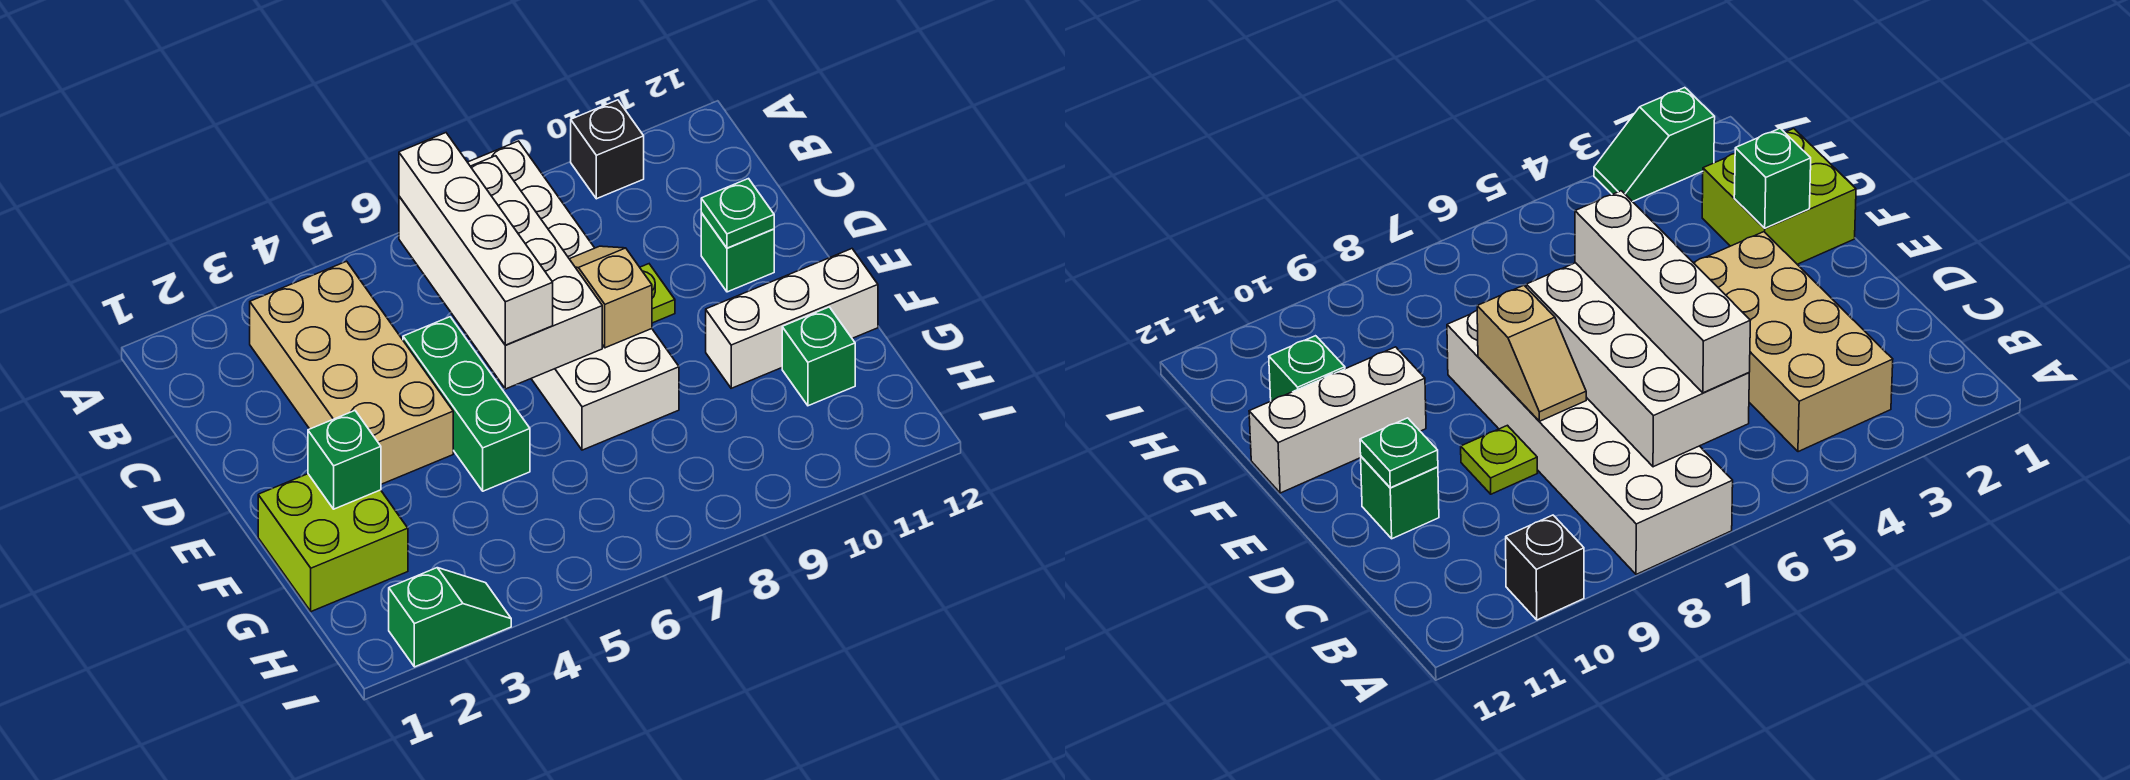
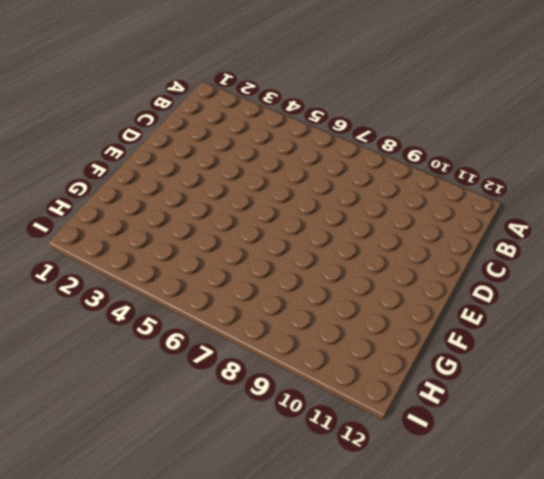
none -> white 2x6 brick [468,141,679,450]
none -> black 1x1 brick [571,100,644,199]
none -> tan 2x4 brick [250,261,453,484]

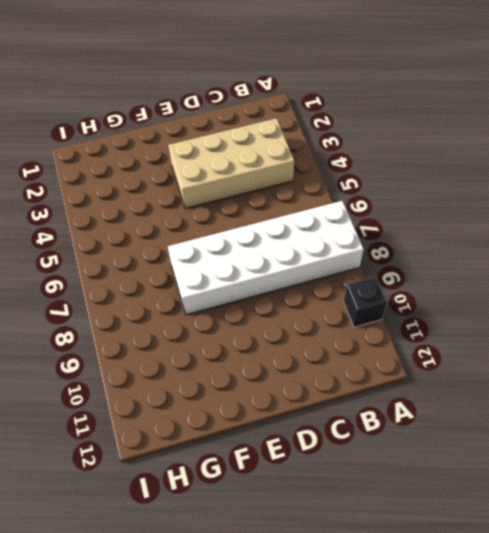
none -> green 1x3 brick [403,317,530,491]
none -> lime 1x1 plate [640,264,675,323]
none -> green 1x1 brick [701,213,774,292]

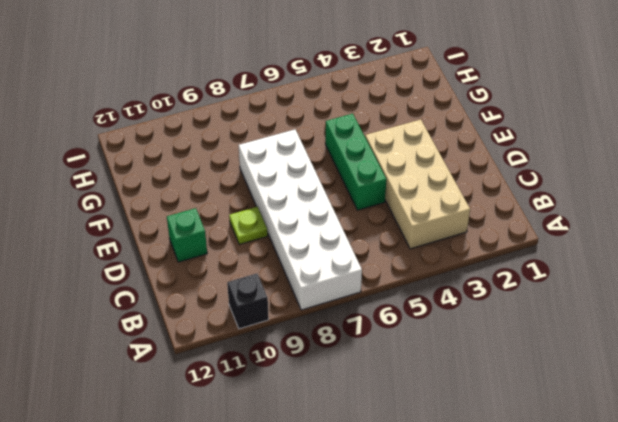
none -> lime 2x2 brick [258,474,408,612]
none -> white 1x3 brick [706,249,878,388]
none -> green 1x1 brick [782,307,855,406]

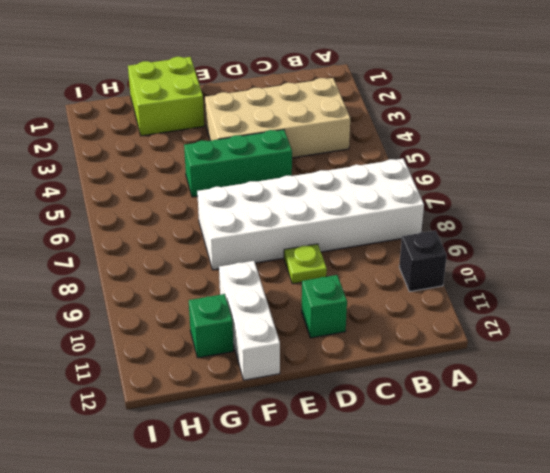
none -> green 1x2 slope [389,568,511,667]
none -> white 2x4 brick [399,156,602,389]
none -> tan 1x2 slope [570,246,652,348]

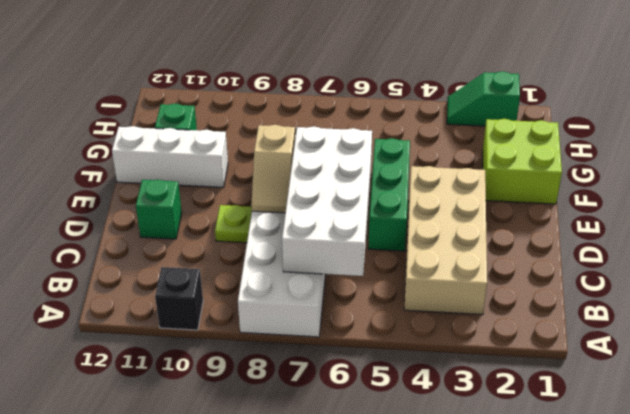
none -> green 1x1 plate [701,179,774,248]
none -> green 1x1 brick [308,411,381,509]
none -> white 1x4 brick [399,133,553,345]

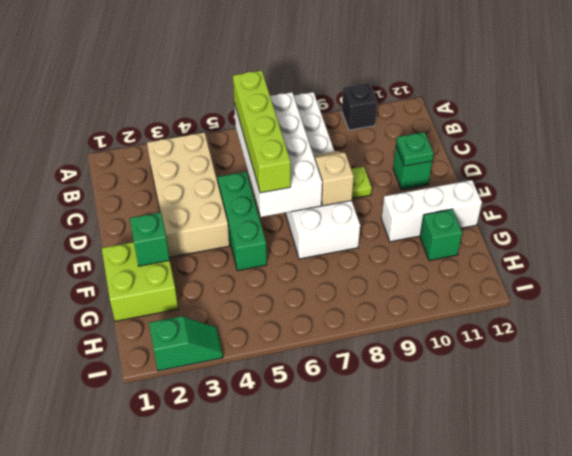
lime 1x4 brick [233,71,291,193] -> white 1x4 brick [399,133,553,345]

